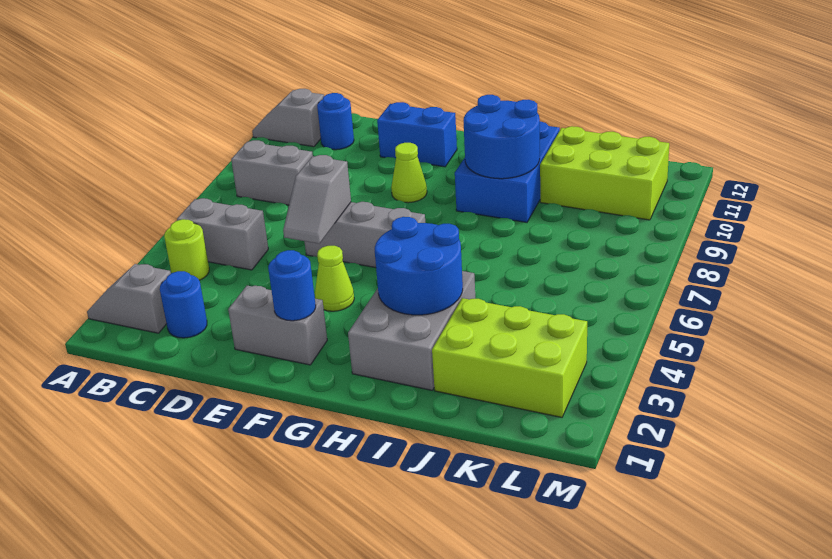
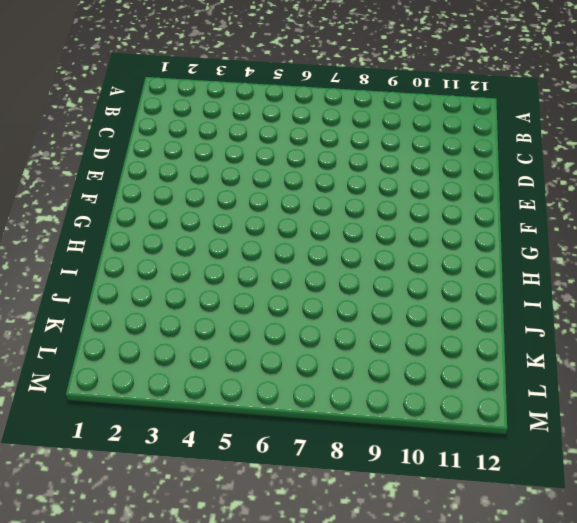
none -> grey 1x2 slope [87,264,171,333]
none -> grey 1x2 slope [252,89,324,147]
none -> lime 1x1 round brick [164,219,209,280]

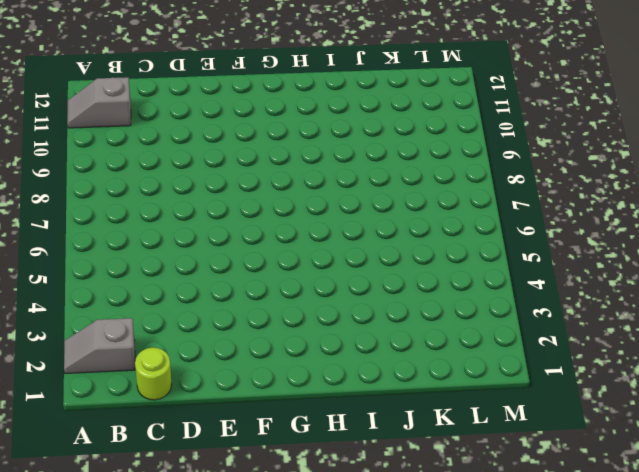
lime 1x1 round brick [135,348,172,400] -> lime 1x1 round brick moved to [164,219,209,280]
none -> grey 1x2 brick [177,198,268,270]
none -> grey 1x2 brick [231,140,313,205]
none -> blue 1x1 round brick [160,271,207,338]

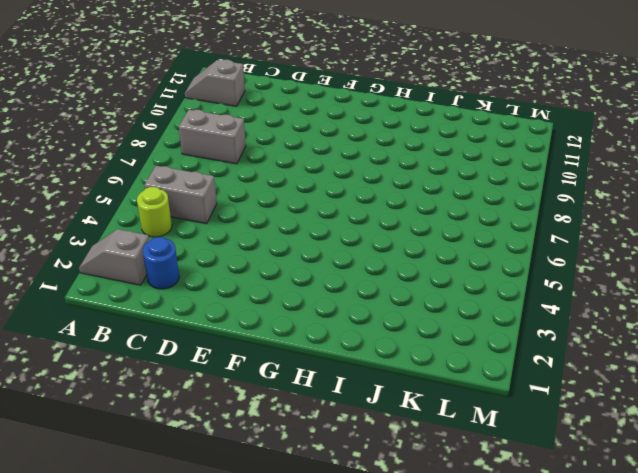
none -> blue 1x1 round brick [317,93,354,150]
none -> grey 1x2 brick [228,286,327,365]
none -> grey 1x3 brick [304,202,425,268]

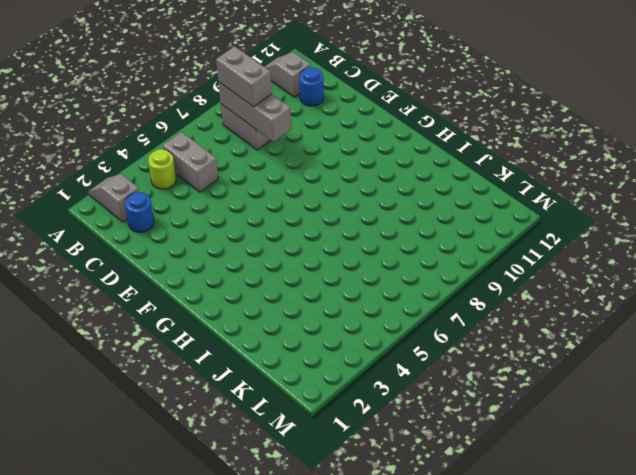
grey 1x3 brick [219,82,292,142] -> grey 1x3 brick moved to [304,202,425,268]
grey 1x2 brick [216,46,272,107] -> grey 1x2 brick moved to [228,286,327,365]
none -> blue 1x2 brick [377,102,457,167]
none -> lime 1x1 cone [315,246,354,311]
none -> lime 1x1 cone [391,143,427,203]

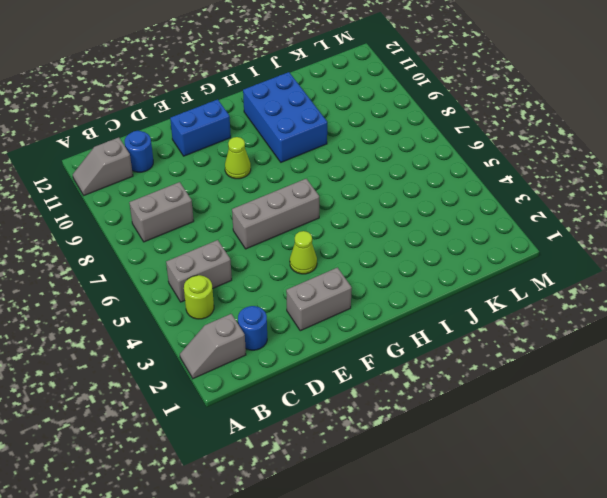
none -> grey 2x3 brick [348,271,475,390]
none -> lime 2x3 brick [432,298,587,417]
none -> lime 2x3 brick [540,126,669,220]

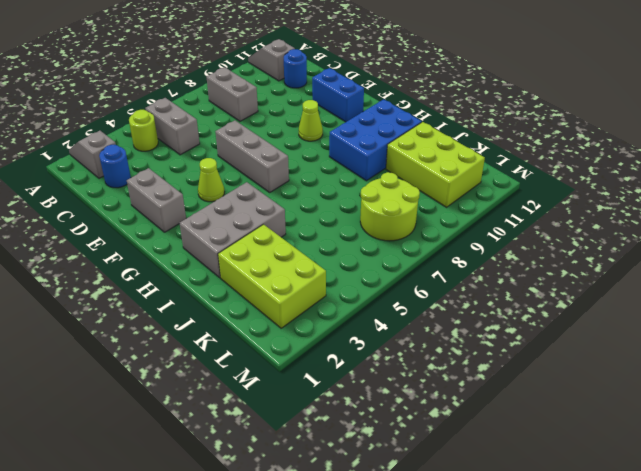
lime 2x2 round brick [360,172,420,241] -> none
none -> grey 1x2 slope [283,155,351,244]
none -> blue 1x1 round brick [268,250,316,321]
none -> blue 2x2 round brick [375,217,463,315]

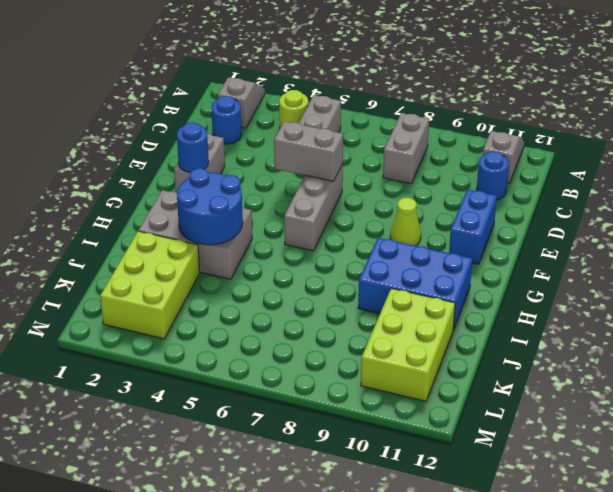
grey 1x2 brick [274,121,343,181] -> grey 1x2 slope [283,155,351,244]
none -> lime 1x1 cone [315,246,354,311]
none -> blue 2x2 round brick [463,95,540,179]

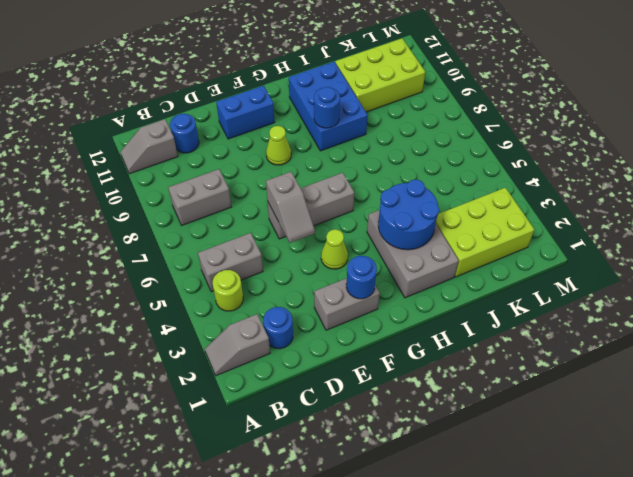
blue 1x1 round brick [314,87,340,128] -> blue 2x2 round brick [463,95,540,179]

